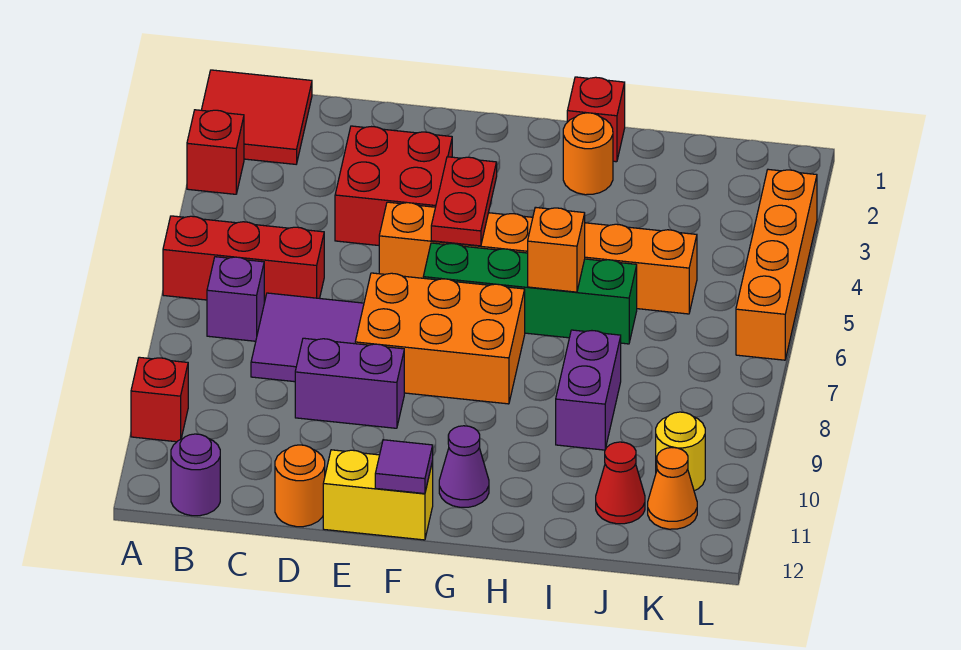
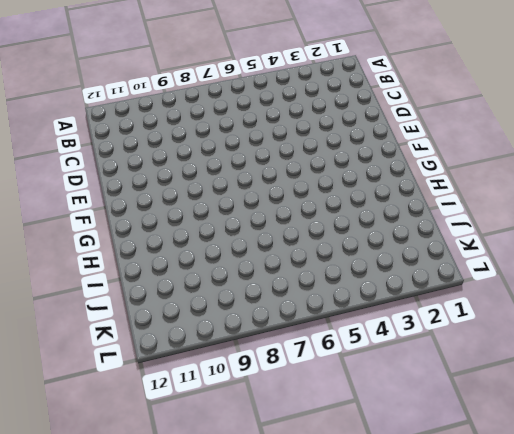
none -> red 2x2 tile [202,70,312,164]
none -> red 1x1 brick [187,110,244,194]
none -> red 1x3 brick [163,216,324,303]

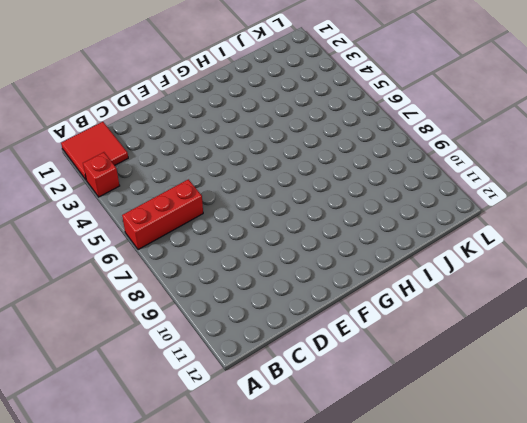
none -> red 1x1 brick [131,357,188,442]
none -> purple 1x1 brick [207,257,264,341]
none -> purple 1x1 round brick [171,434,220,516]

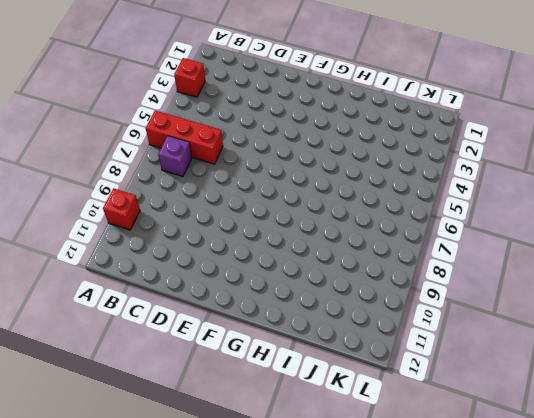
none -> red 2x2 tile [202,70,312,164]
none -> purple 1x1 round brick [171,434,220,516]
none -> purple 2x2 tile [251,293,364,382]

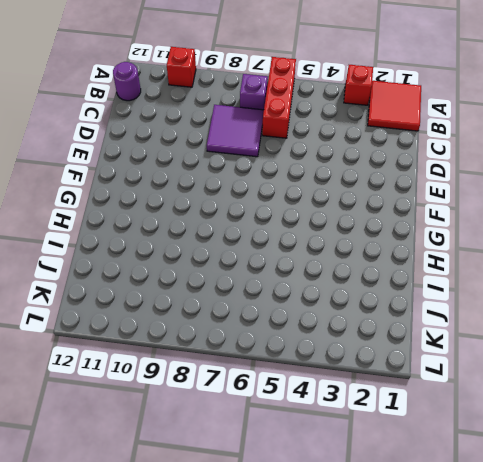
none -> red 2x2 brick [335,126,452,245]
none -> purple 1x2 brick [295,338,404,428]
none -> orange 1x1 round brick [275,445,325,527]

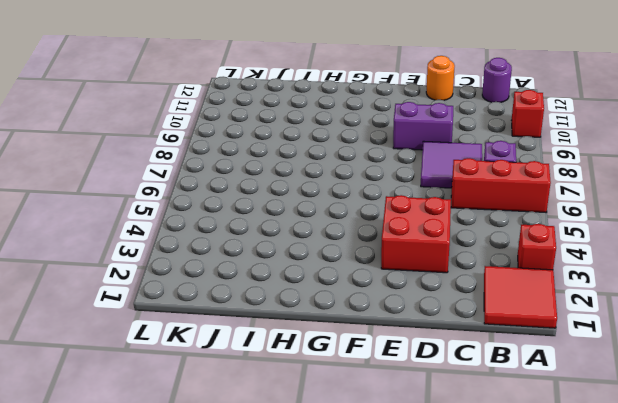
none -> orange 1x6 brick [379,202,697,314]
none -> orange 2x3 brick [355,273,525,404]
none -> yellow 1x2 brick [323,450,433,540]

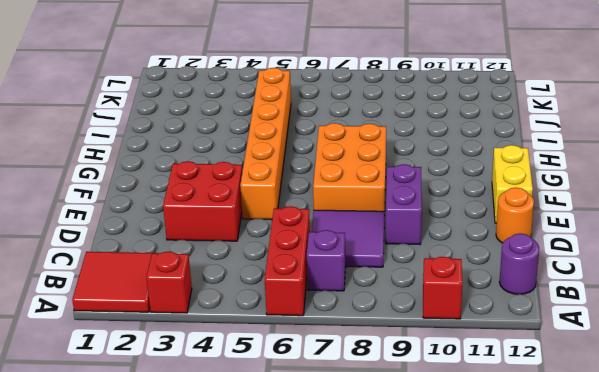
none -> green 1x4 brick [423,243,637,344]
none -> purple 1x1 cone [439,426,489,507]
none -> red 1x1 brick [567,77,625,162]

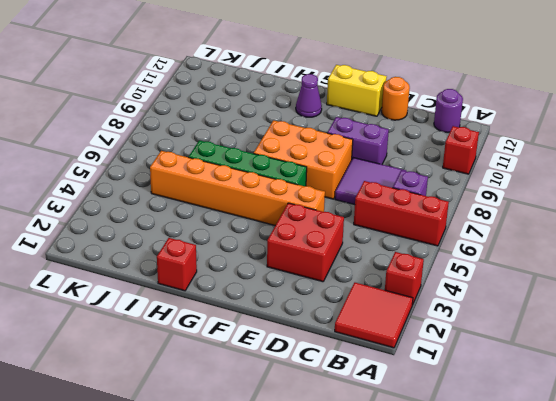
none -> orange 1x1 round brick [563,113,613,195]
none -> purple 1x2 brick [556,330,621,450]
none -> red 1x1 cone [596,442,645,524]

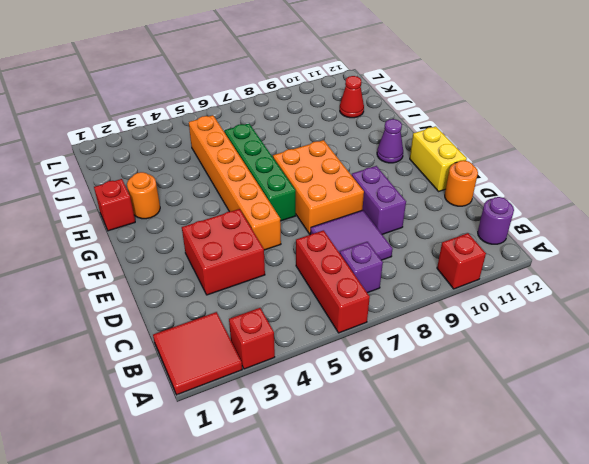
none -> purple 1x2 brick [556,330,621,450]
none -> yellow 1x1 round brick [656,412,705,491]
none -> orange 1x1 cone [648,448,697,529]

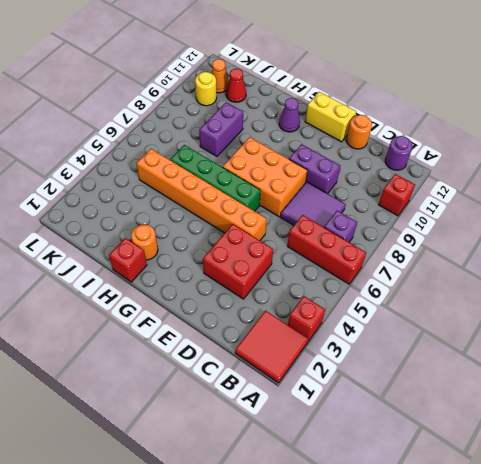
none -> orange 1x4 brick [736,169,817,360]
none -> red 1x2 plate [431,157,497,246]
none -> purple 1x1 tile [375,440,433,494]

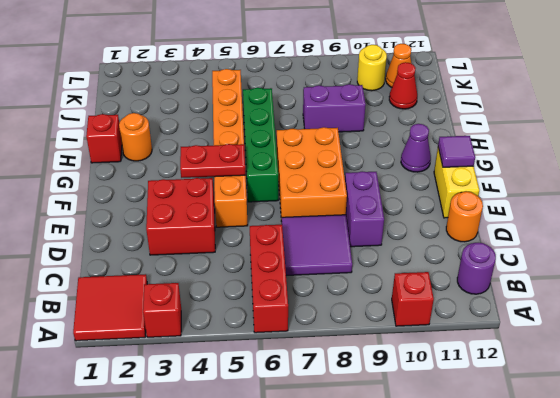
none -> purple 1x1 brick [207,257,264,341]
none -> orange 1x4 brick [736,169,817,360]
none -> orange 1x1 brick [528,207,585,292]

